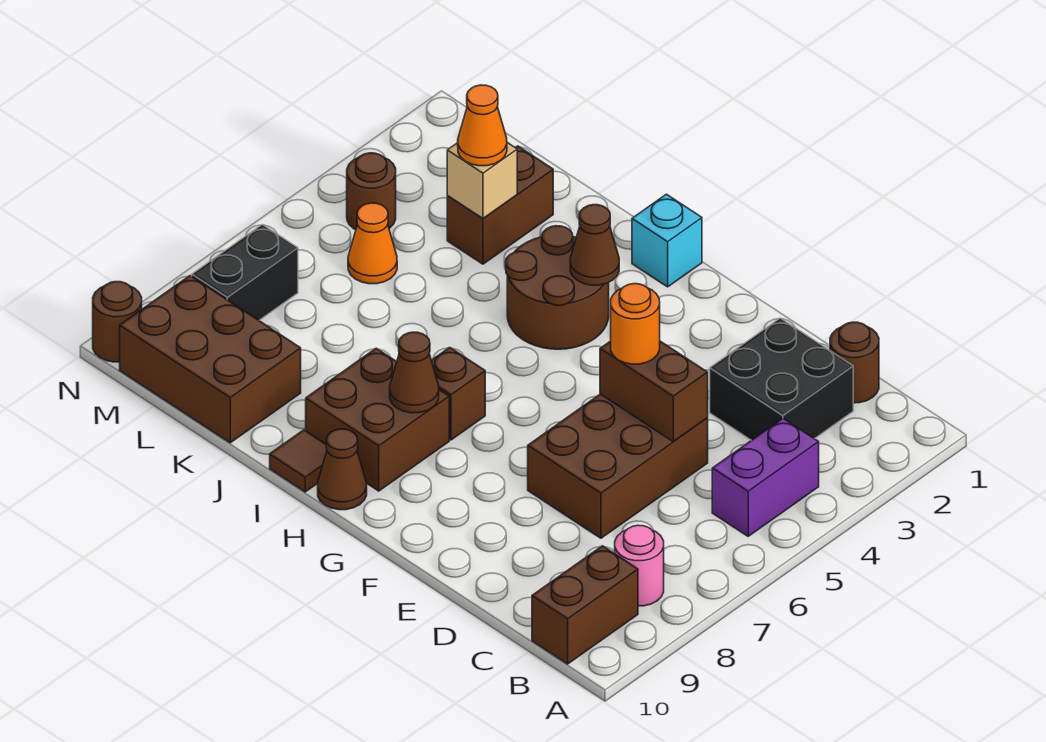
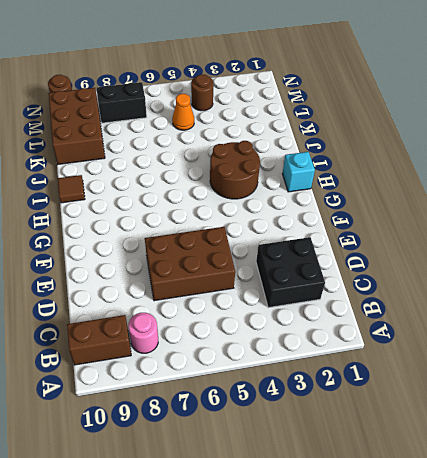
none -> purple 1x2 brick [712,419,819,536]
none -> brown 1x1 round brick [830,322,879,403]
none -> brown 1x1 brick [431,347,485,440]

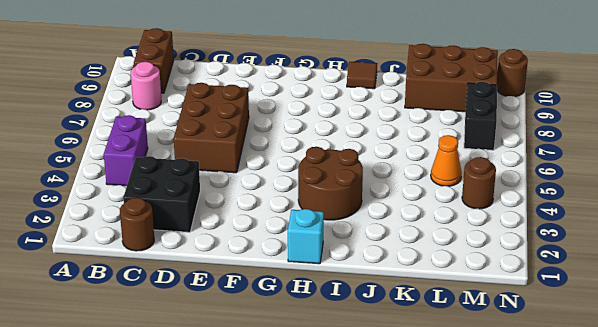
none -> brown 1x1 brick [431,347,485,440]
none -> brown 2x2 brick [306,348,449,491]
none -> brown 1x1 cone [318,429,367,510]

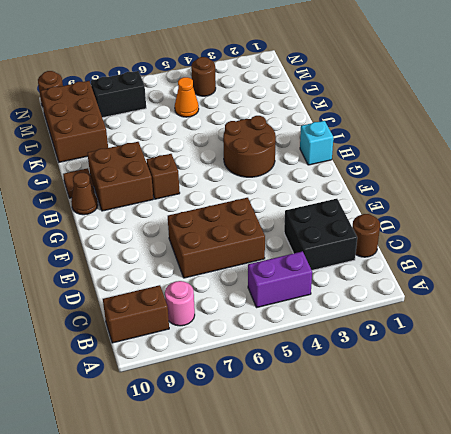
none -> brown 1x2 brick [447,146,553,264]
none -> brown 1x2 brick [600,341,708,442]
none -> brown 1x1 cone [570,205,619,285]

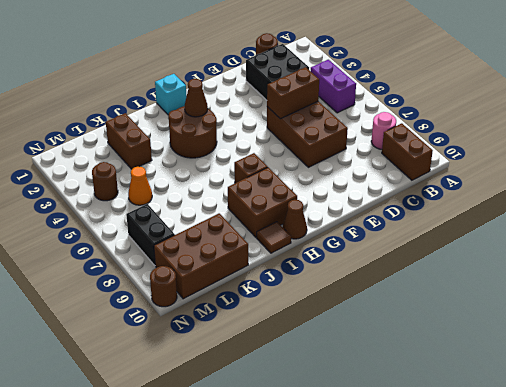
none -> brown 1x1 cone [390,332,439,413]
none -> tan 1x1 brick [447,143,517,218]
none -> orange 1x1 round brick [611,284,660,364]

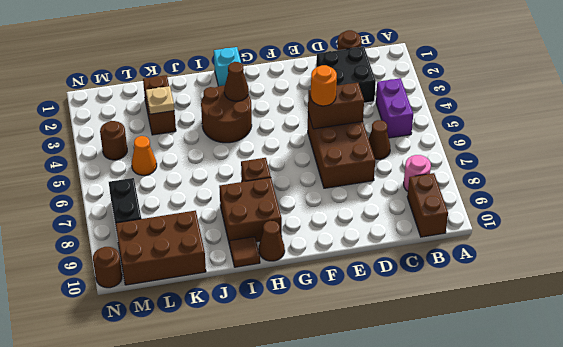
brown 1x1 cone [368,120,390,159] -> brown 1x1 cone moved to [390,332,439,413]
tan 1x1 plate [146,86,174,114] -> tan 1x1 brick [447,143,517,218]
none -> orange 1x1 cone [458,85,507,166]

